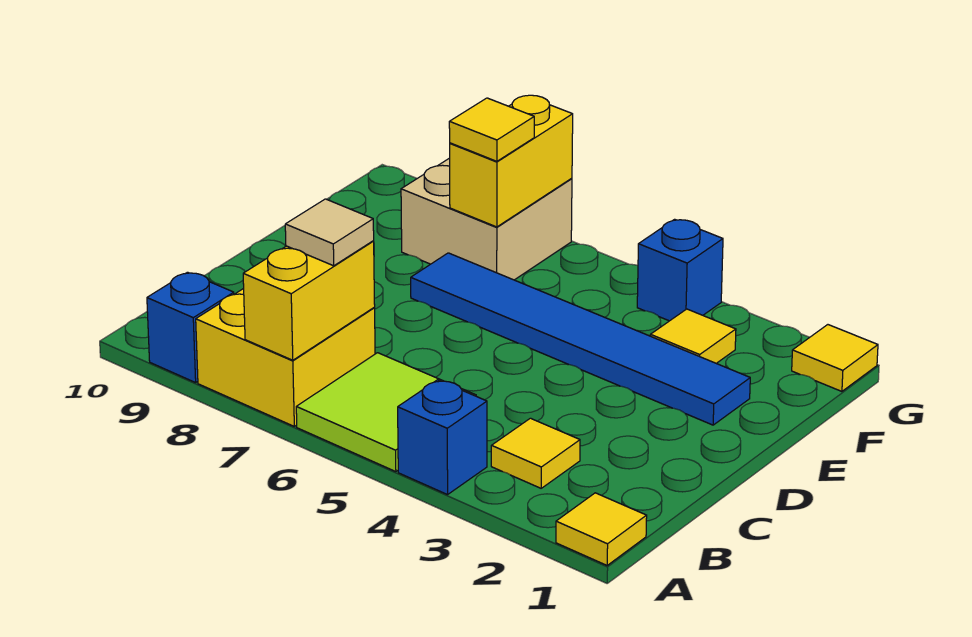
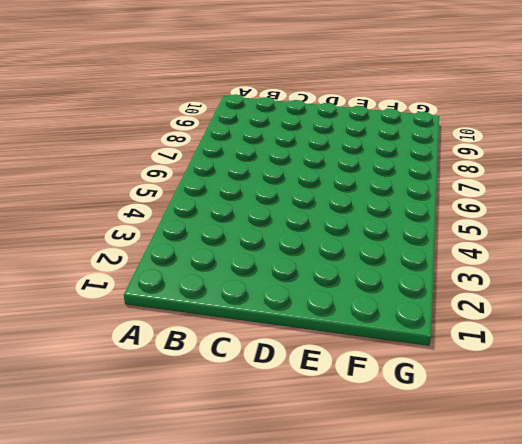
none -> yellow 1x1 tile [556,493,647,565]
none -> blue 1x1 brick [398,380,487,495]
none -> lime 2x2 tile [296,353,476,472]

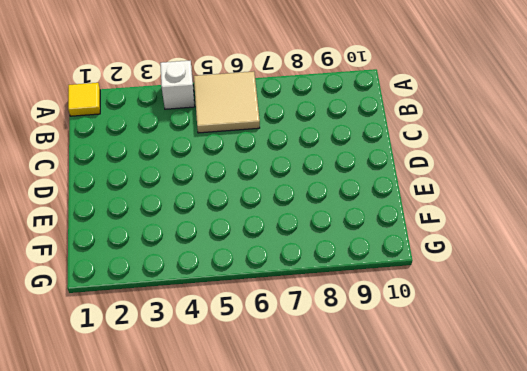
white 1x1 brick [160,61,195,109] -> blue 1x1 brick [398,380,487,495]
tan 2x2 tile [194,71,260,133] -> lime 2x2 tile [296,353,476,472]
none -> yellow 2x2 brick [196,289,375,426]
none -> blue 1x1 brick [147,272,234,383]
none -> yellow 1x1 tile [491,418,580,488]

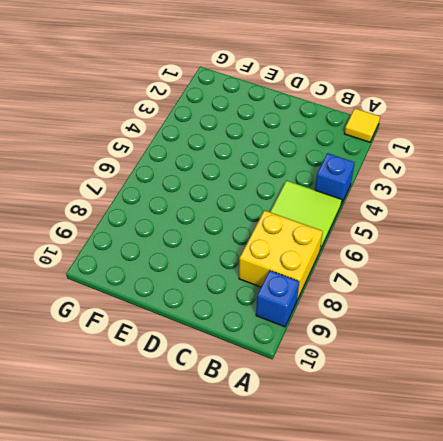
none -> yellow 1x1 tile [491,418,580,488]
none -> blue 1x6 tile [411,253,750,425]
none -> yellow 1x1 tile [650,309,736,363]

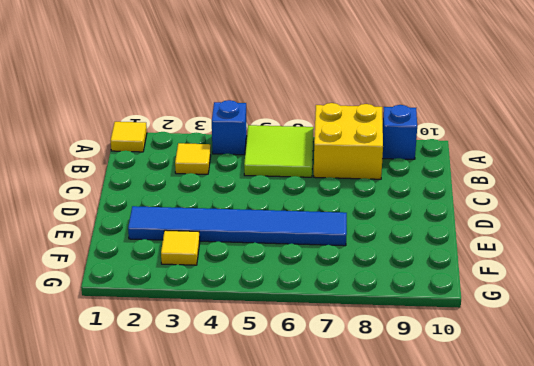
none -> tan 2x2 brick [401,158,572,280]
none -> yellow 1x1 tile [792,325,878,391]
none -> blue 1x1 brick [637,219,723,321]

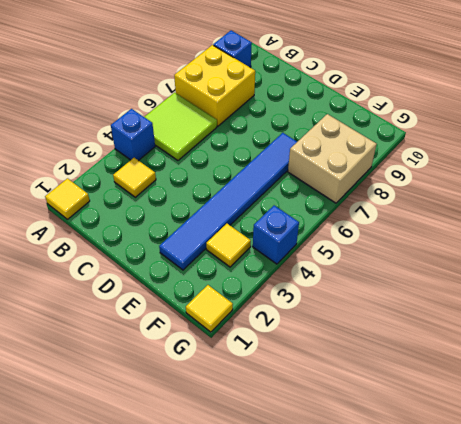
none -> yellow 1x2 brick [243,241,375,360]
none -> yellow 1x2 brick [450,95,573,227]
none -> tan 1x1 tile [285,199,374,266]

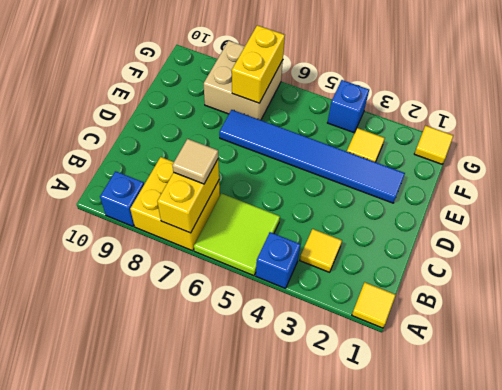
none -> yellow 1x1 tile [449,98,534,161]

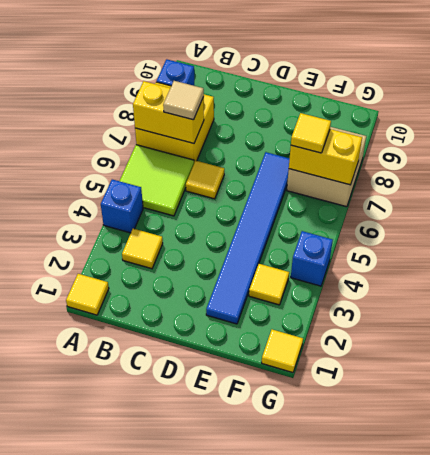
yellow 1x1 tile [186,161,224,199] -> none

